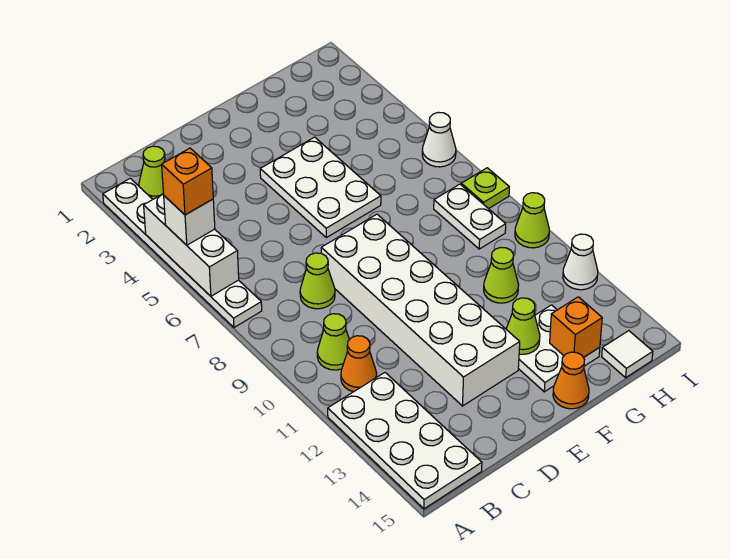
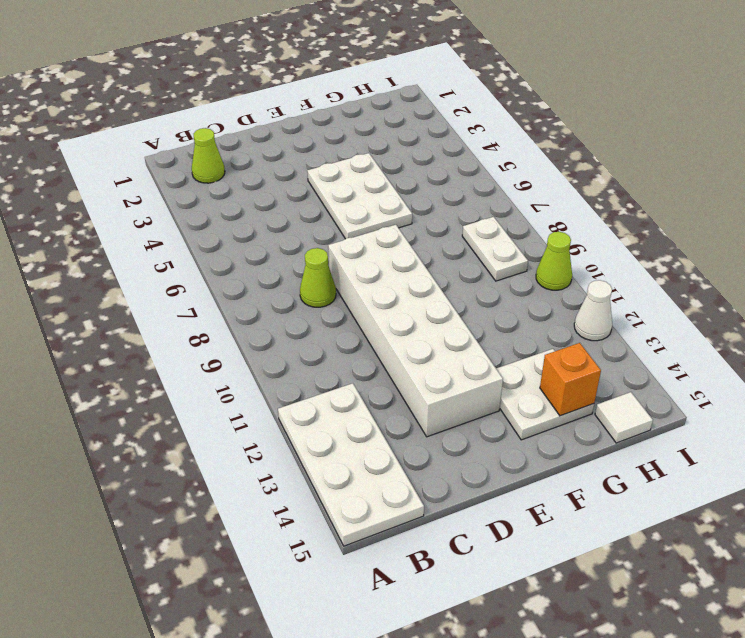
none -> white 1x6 plate [103,178,262,327]
none -> lime 1x1 cone [317,314,349,370]
none -> orange 1x1 cone [341,336,377,392]

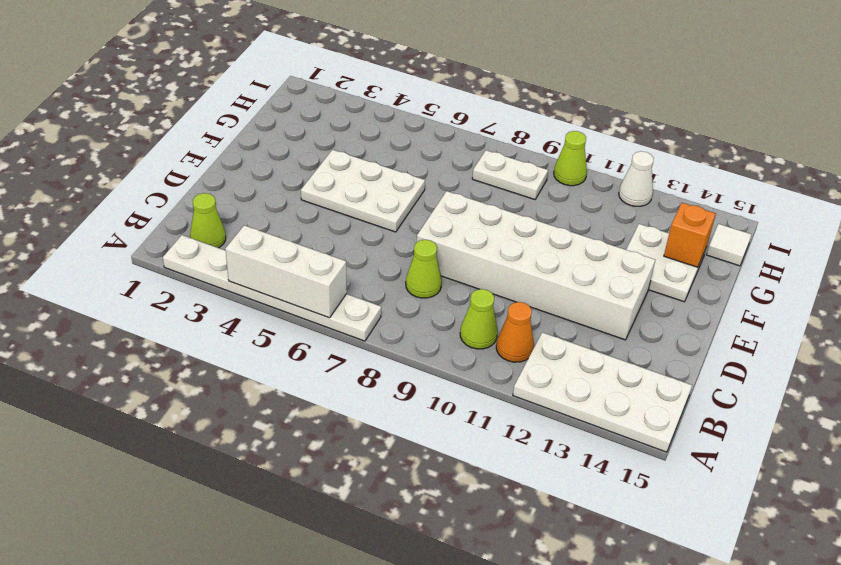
none -> orange 1x1 cone [553,352,589,409]
none -> lime 1x1 cone [484,247,519,303]
none -> white 1x1 cone [422,112,456,167]

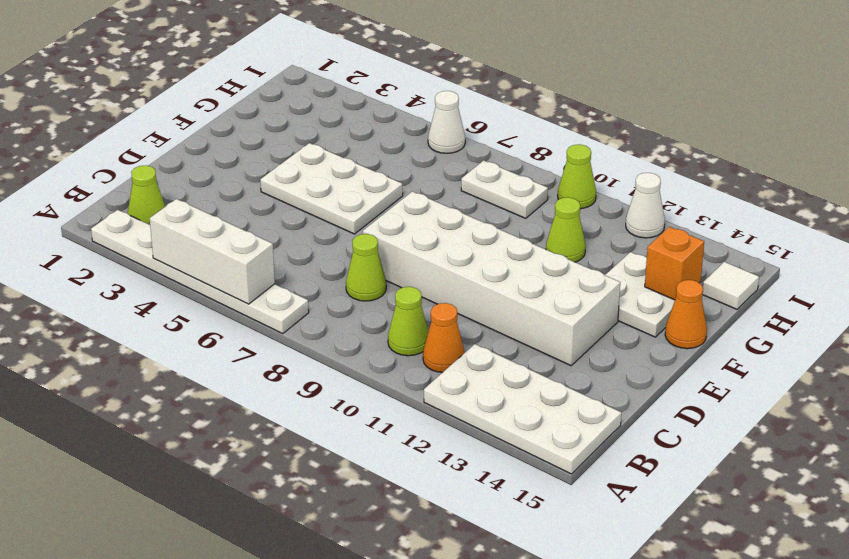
none -> lime 1x1 plate [461,168,509,209]
none -> lime 1x1 cone [506,298,540,354]
none -> white 1x1 brick [164,196,215,245]

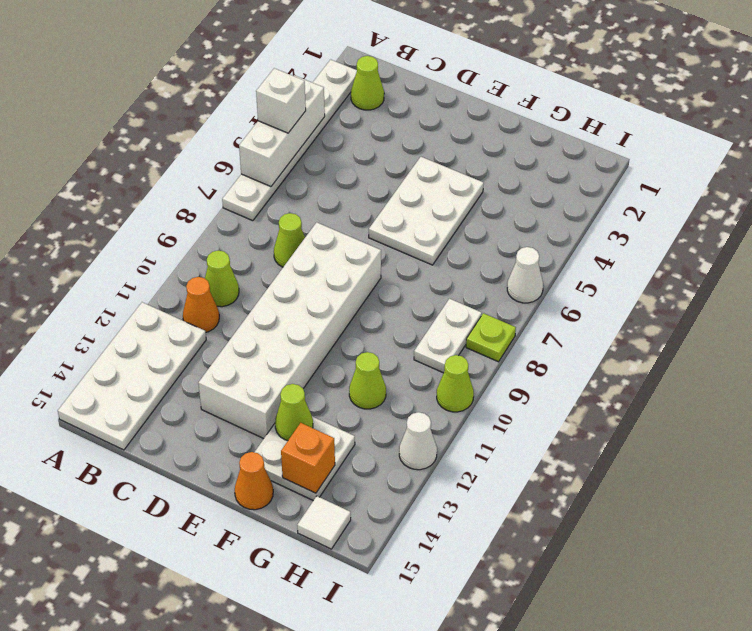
none -> orange 1x1 brick [162,148,213,215]

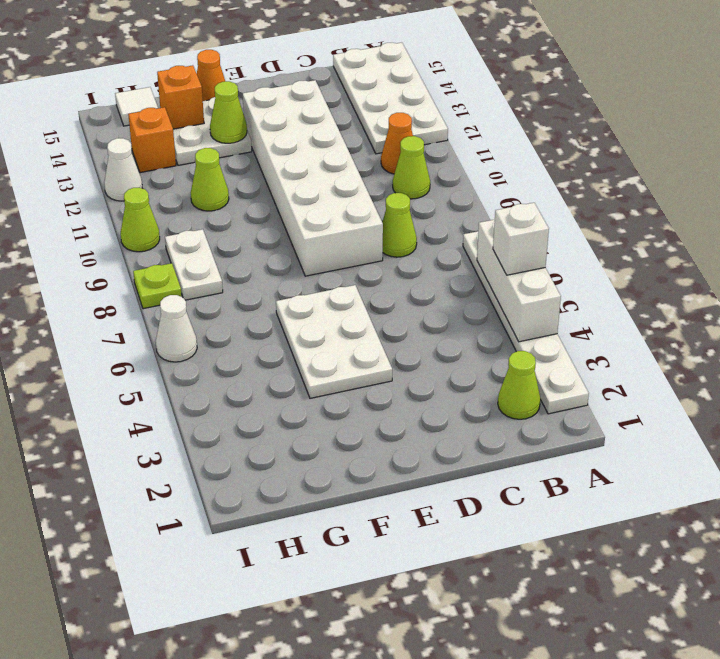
orange 1x1 brick [128,107,176,173] -> orange 1x1 brick moved to [162,148,213,215]

